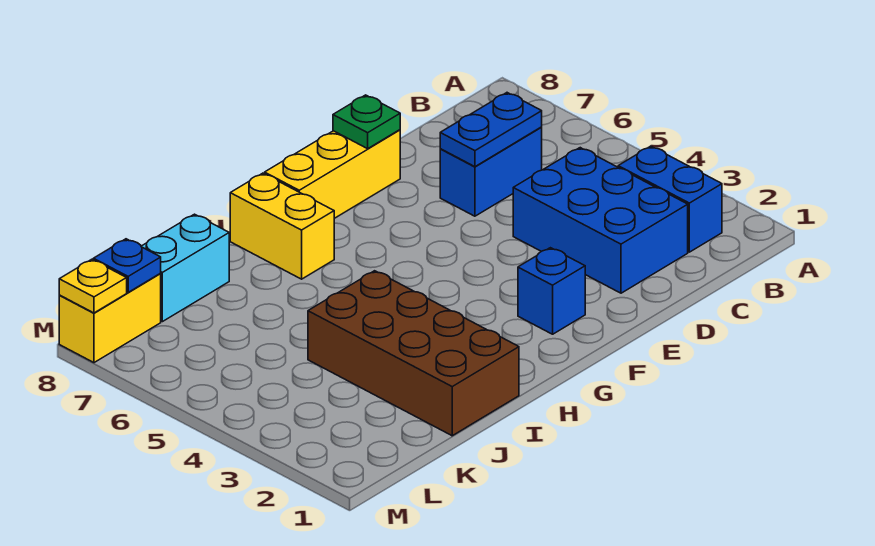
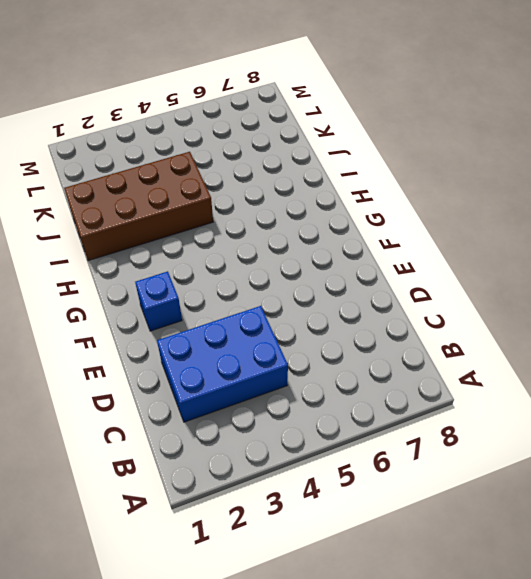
none -> blue 1x2 brick [618,146,722,252]
none -> blue 1x2 brick [440,127,542,216]
none -> yellow 1x3 brick [265,130,400,218]

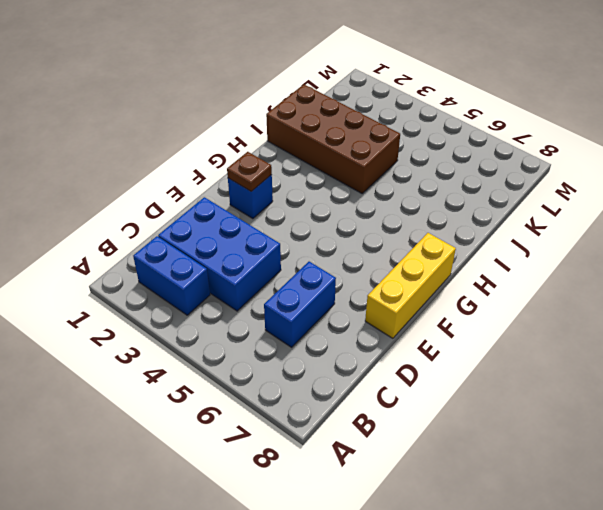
brown 1x1 plate [227,152,272,191] -> none
none -> yellow 1x2 brick [230,173,334,279]
none -> cyan 1x2 brick [141,214,229,322]
none -> yellow 1x2 brick [59,273,161,363]

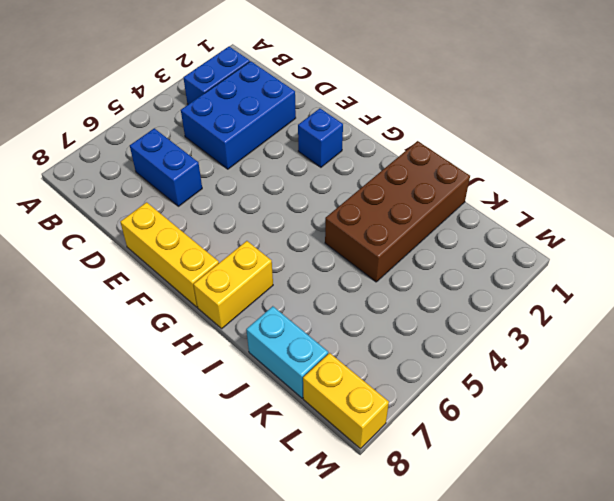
none -> blue 1x2 plate [440,93,542,167]
none -> green 1x1 plate [333,95,400,149]
none -> blue 1x1 plate [93,239,161,292]

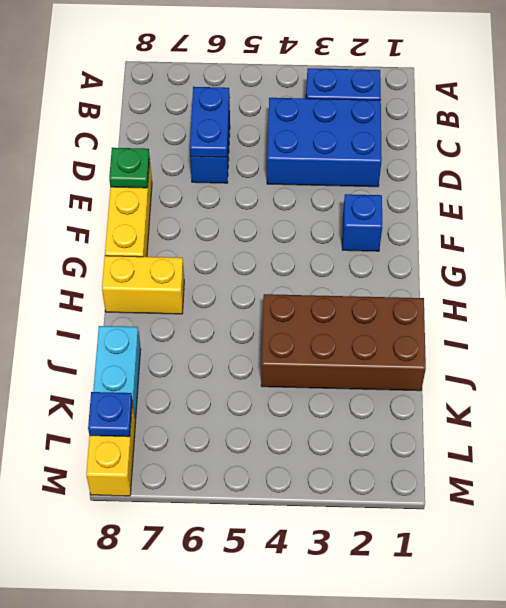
none -> yellow 1x1 plate [59,259,127,313]

